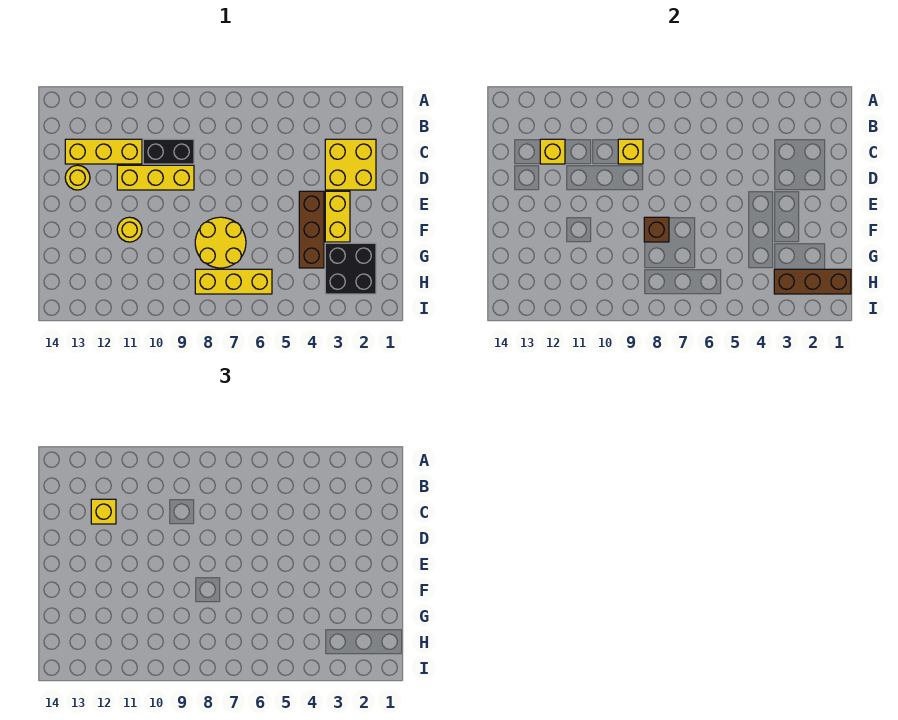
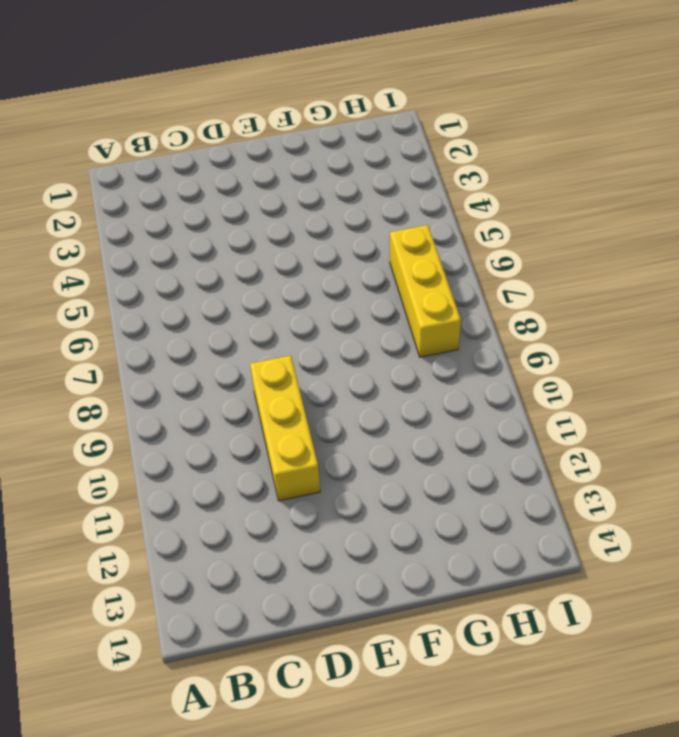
none -> yellow 2x2 brick [325,139,376,190]
none -> black 1x2 brick [143,139,194,164]
none -> yellow 1x3 brick [65,139,142,164]

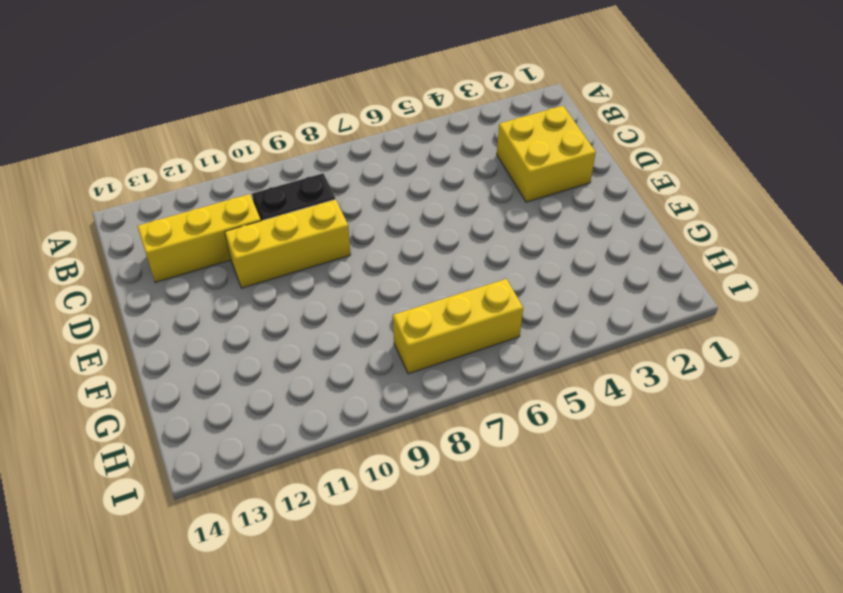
none -> yellow 1x1 round brick [65,165,90,190]
none -> yellow 1x2 brick [325,191,350,242]
none -> brown 1x3 brick [299,191,324,268]

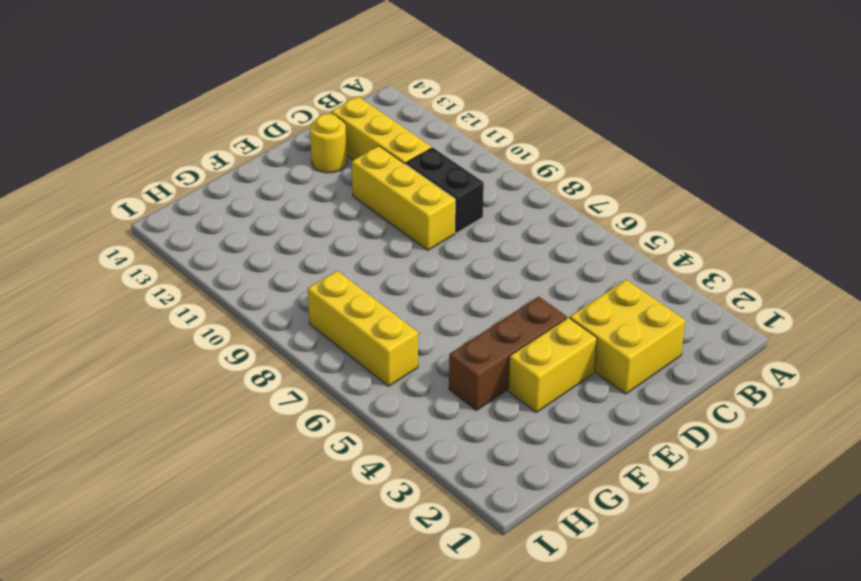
none -> yellow 2x2 round brick [195,217,246,268]
none -> yellow 1x1 round brick [117,217,142,242]
none -> black 2x2 brick [325,243,376,294]

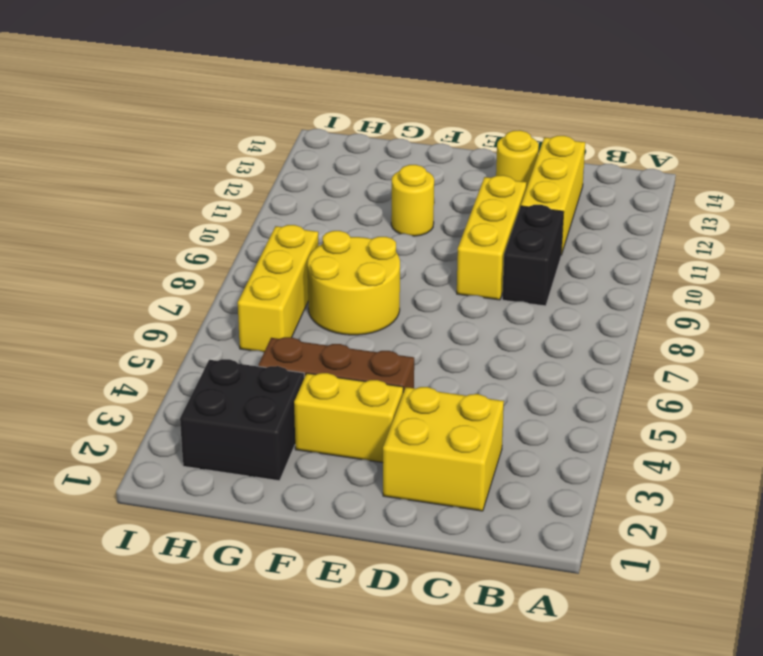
none -> yellow 1x1 brick [618,139,643,164]
none -> yellow 1x1 brick [540,139,565,164]
none -> brown 1x1 brick [644,217,669,242]

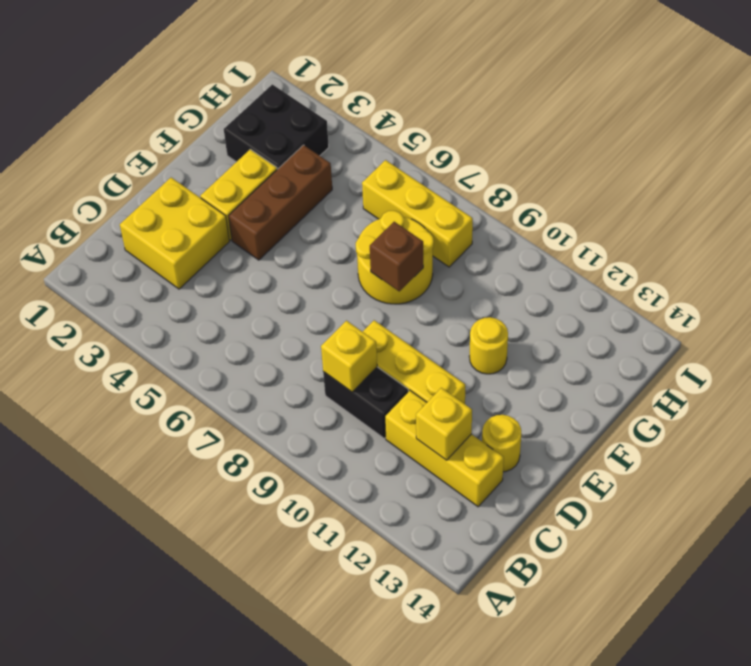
none -> brown 1x3 brick [774,269,851,294]
none -> yellow 1x1 brick [91,499,116,524]

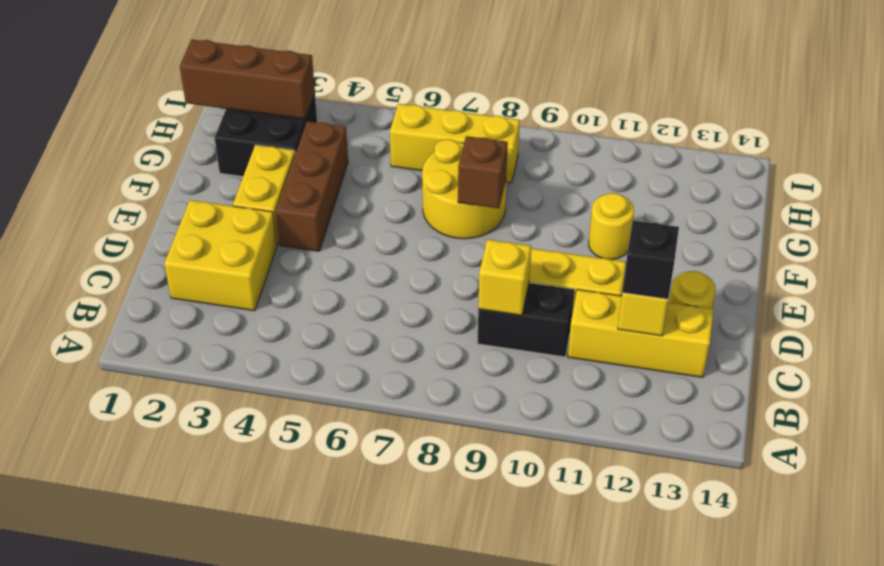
black 1x1 brick [622,220,679,299] -> yellow 1x1 brick [91,499,116,524]

